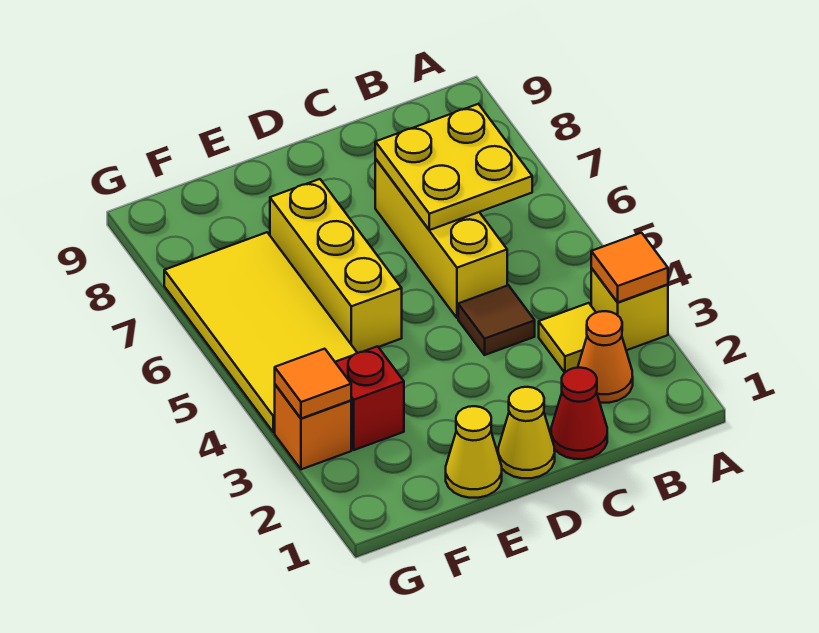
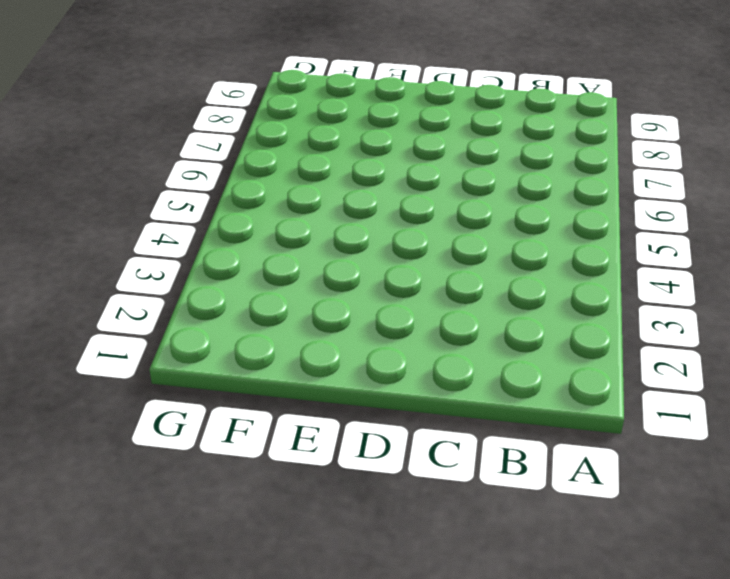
none -> yellow 1x1 brick [591,268,668,350]
none -> orange 1x1 cone [578,311,633,403]
none -> yellow 1x1 tile [539,303,596,372]

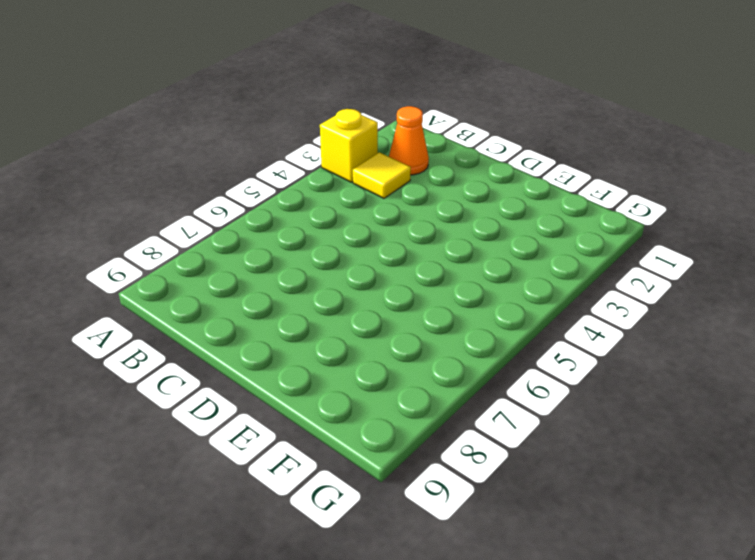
none -> red 1x1 cone [551,368,607,459]
none -> brown 1x1 tile [458,285,535,355]
none -> yellow 1x3 brick [375,159,507,318]

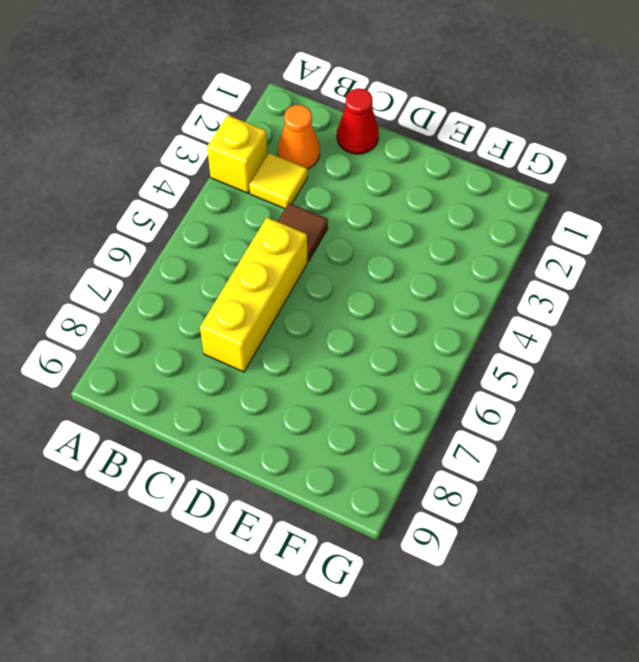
none -> yellow 1x1 cone [498,387,555,478]
none -> yellow 1x1 cone [446,406,502,498]
none -> yellow 1x3 brick [270,179,402,353]

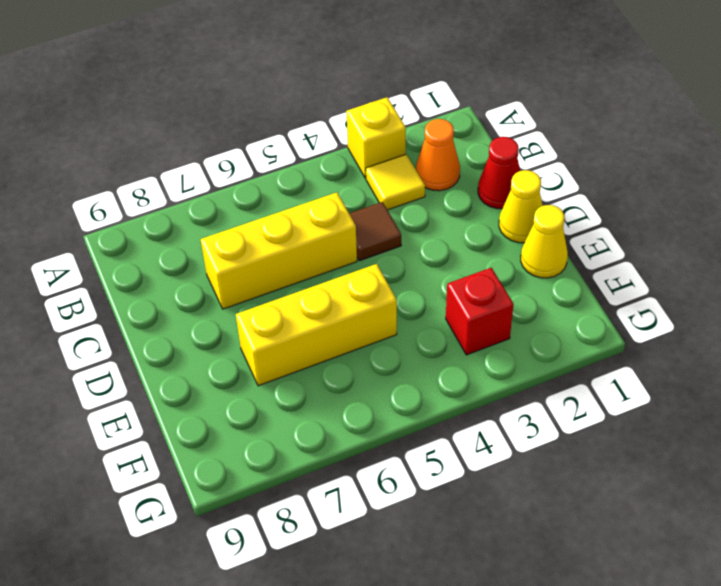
none -> yellow 2x4 tile [164,232,357,432]
none -> orange 1x1 brick [275,385,351,469]
none -> orange 1x1 tile [591,233,668,302]

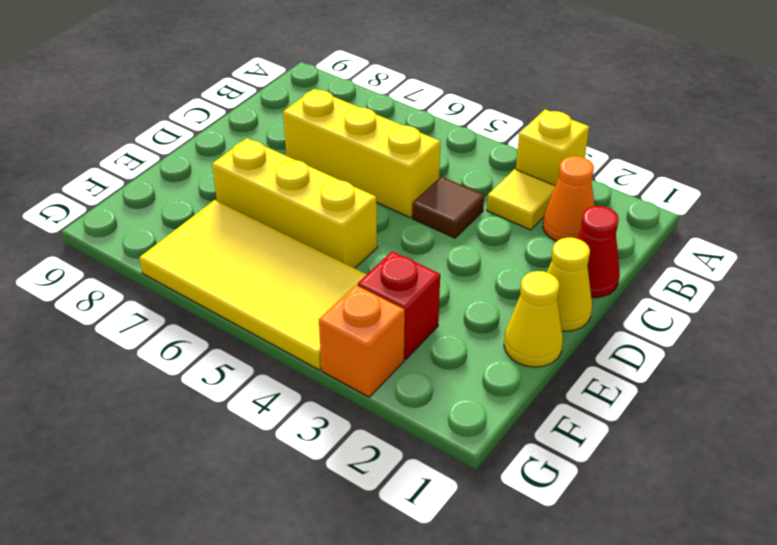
none -> orange 1x1 tile [591,233,668,302]
none -> yellow 2x2 plate [375,104,532,230]
none -> orange 1x1 tile [275,349,351,418]

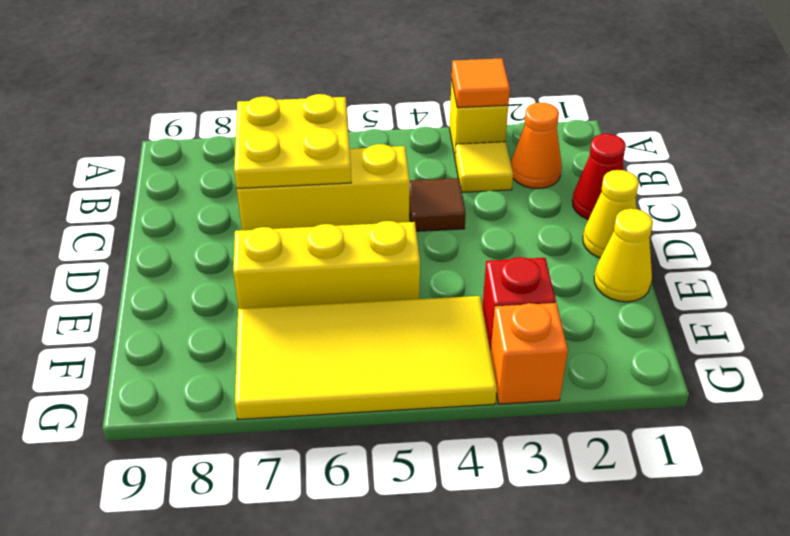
none -> orange 1x1 tile [275,349,351,418]

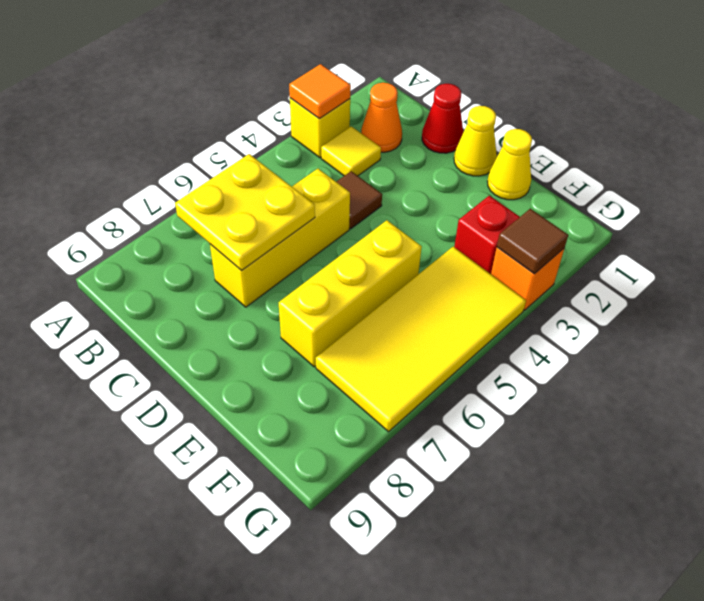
brown 1x1 tile [497,209,568,274] -> orange 1x1 tile [275,349,351,418]

